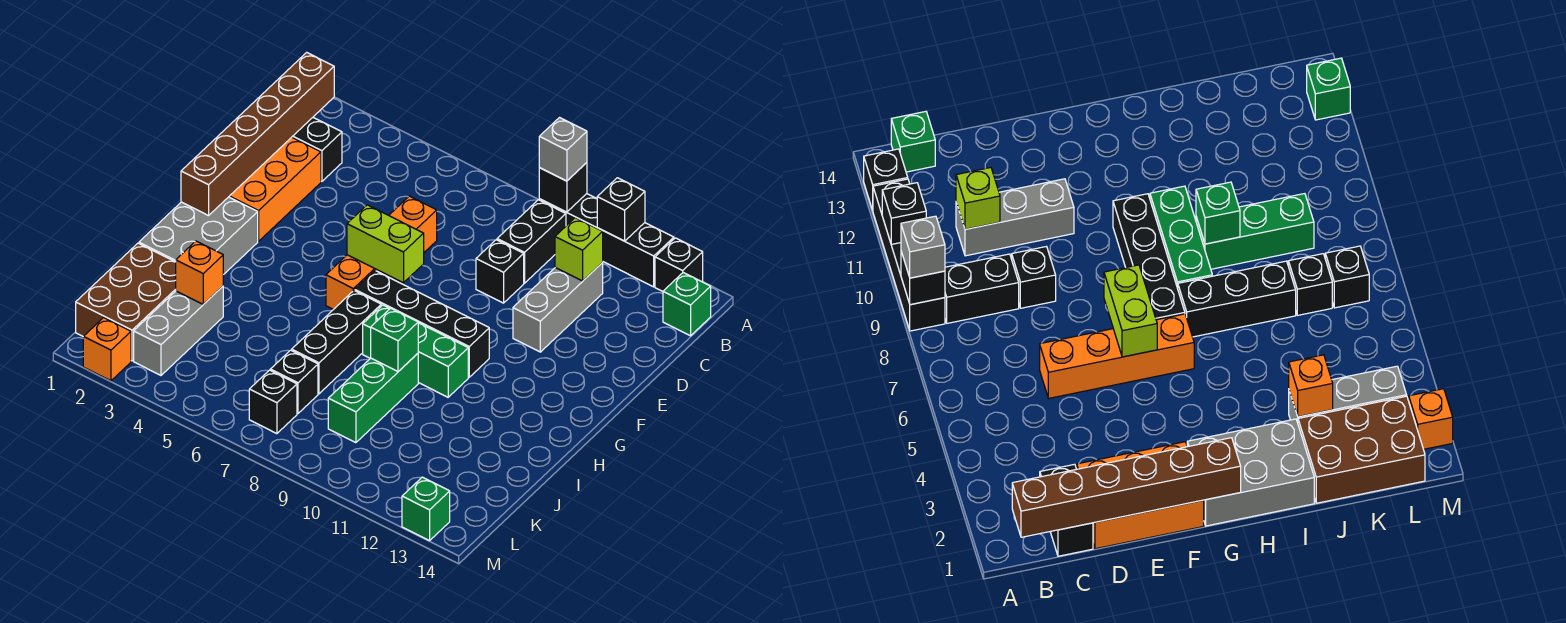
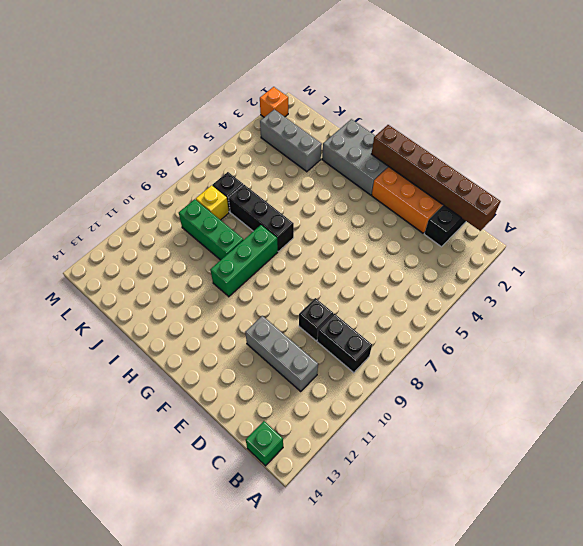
yellow 1x1 brick [196,185,229,220] -> none
none -> black 1x4 brick [539,194,674,287]
none -> black 1x1 brick [655,238,703,291]
none -> orange 1x4 brick [326,196,437,310]

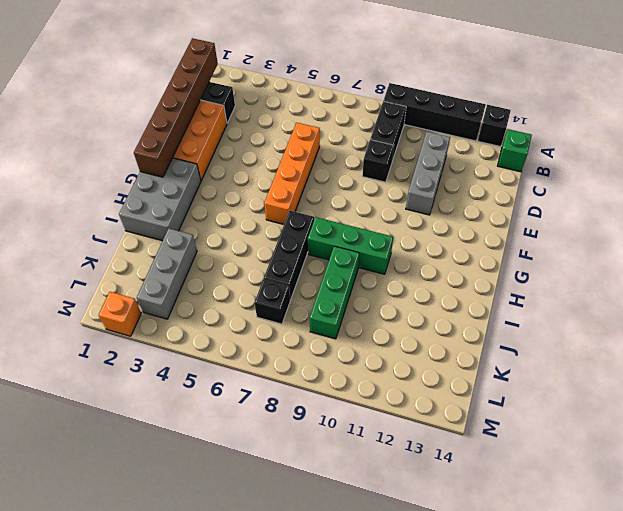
none -> black 1x4 brick [355,271,489,377]
none -> brown 2x3 brick [76,243,176,361]
none -> black 1x1 brick [249,370,297,434]

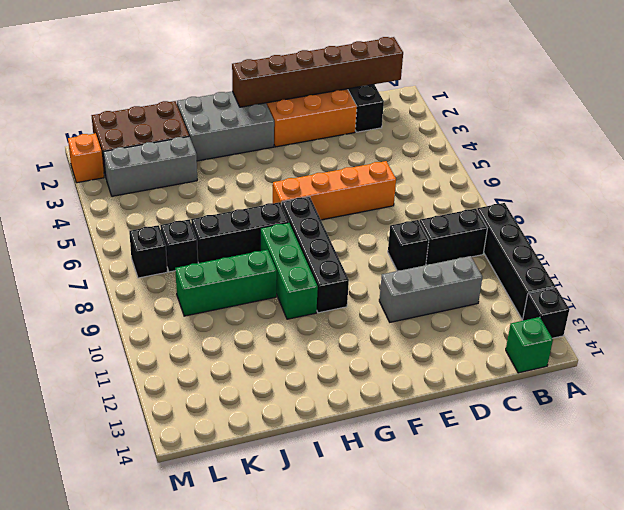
none -> green 1x1 brick [402,477,450,541]
none -> black 1x1 brick [539,163,587,212]
none -> black 1x1 brick [597,178,645,241]

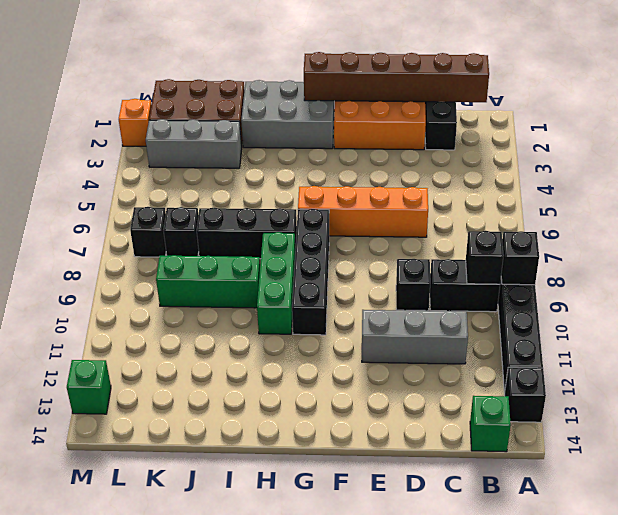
black 1x1 brick [466,231,504,284] -> black 1x1 brick moved to [597,178,645,241]
none -> lime 1x1 brick [555,218,603,281]
none -> lime 1x2 brick [347,205,424,283]
none -> green 1x1 brick [371,308,418,371]

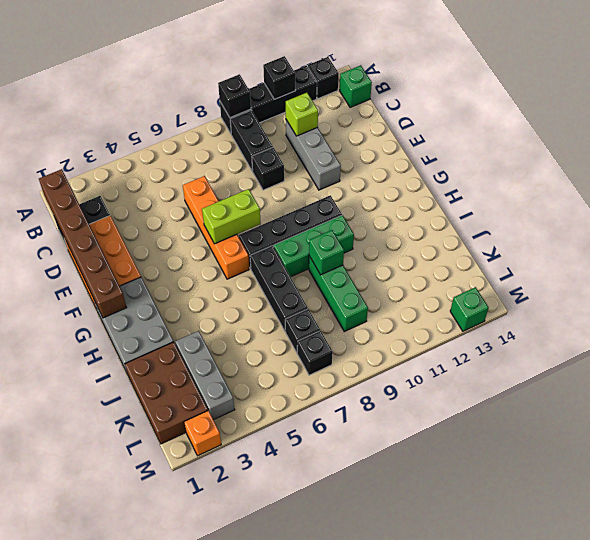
none -> orange 1x1 brick [176,241,223,304]
none -> grey 1x1 brick [539,118,587,181]

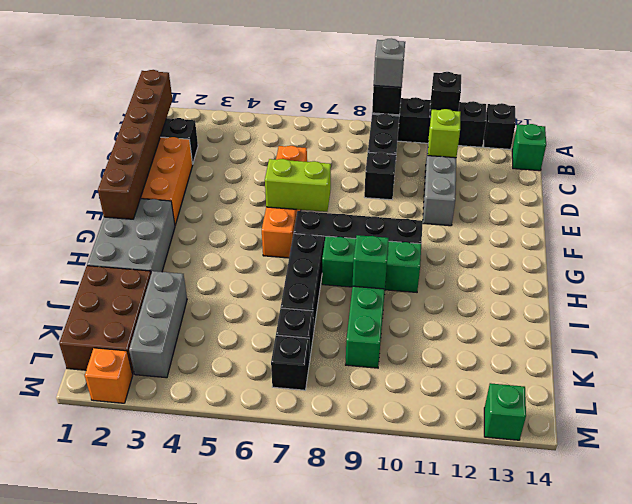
none -> orange 1x1 brick [176,241,223,304]

